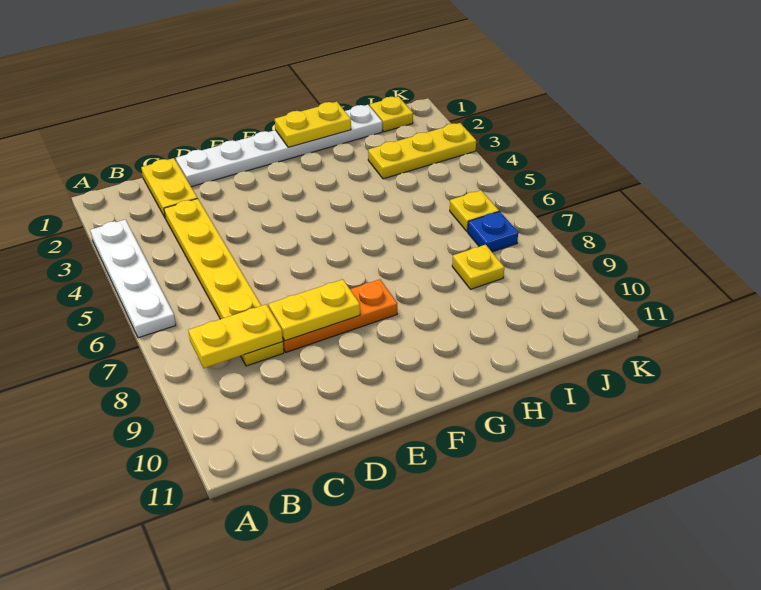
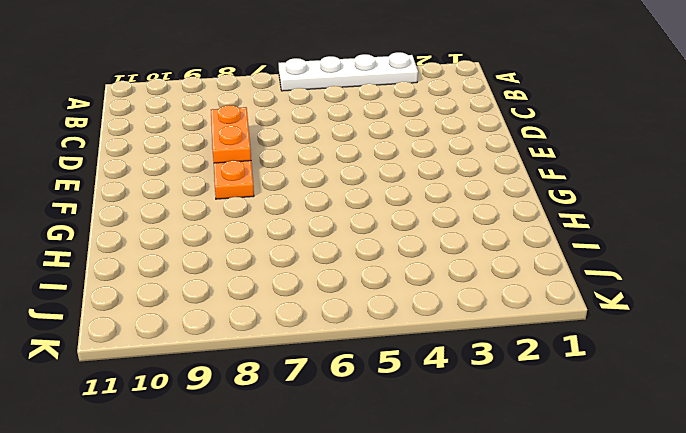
orange 1x2 plate [211,105,251,163] -> yellow 1x2 plate [268,279,360,341]
none -> yellow 1x2 plate [141,158,197,217]
none -> yellow 1x6 plate [164,198,284,366]
none -> white 1x6 plate [176,105,382,187]

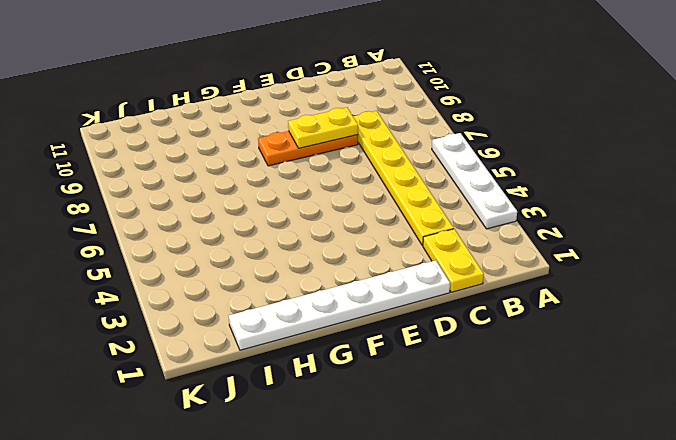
none -> yellow 1x3 plate [368,123,476,179]
none -> yellow 1x1 plate [452,245,504,289]
none -> yellow 1x1 plate [370,96,413,132]

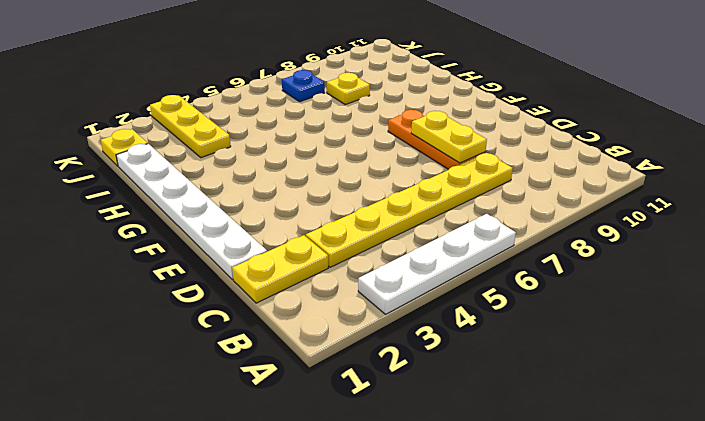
none -> yellow 1x1 plate [450,190,499,231]
none -> yellow 1x2 plate [188,304,283,368]
none -> yellow 1x2 plate [275,102,351,147]

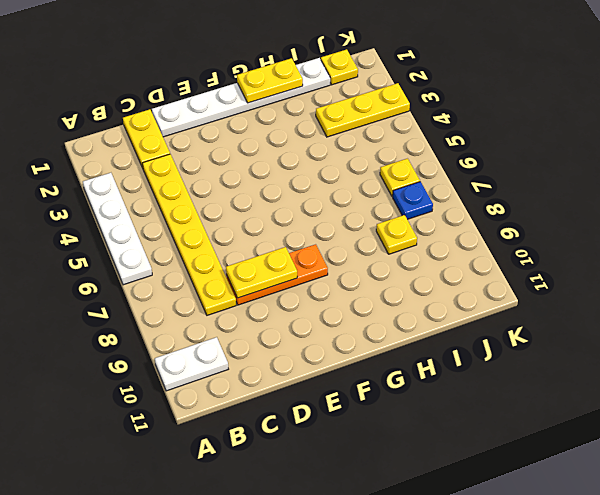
white 1x2 plate [155,337,228,391] -> none
none -> yellow 1x2 plate [188,304,283,368]

